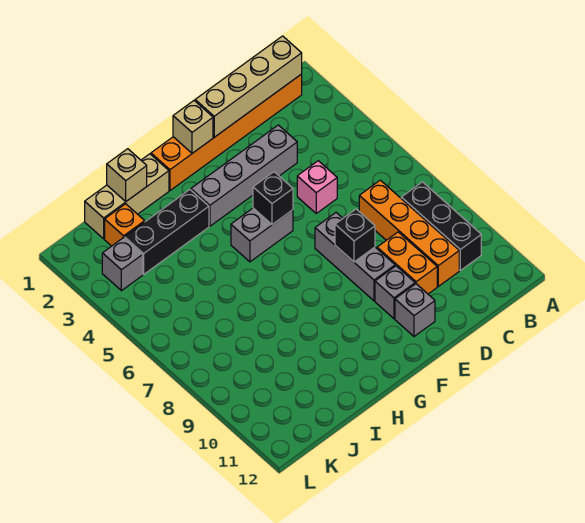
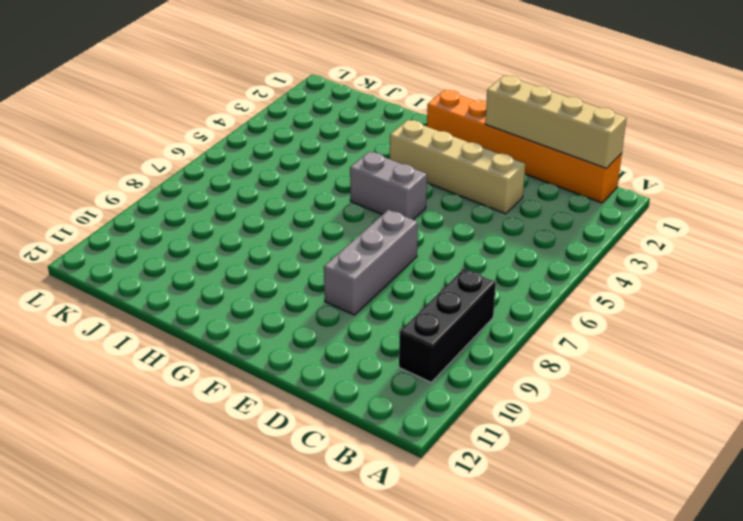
tan 1x4 brick [390,120,525,214] -> grey 1x4 brick [191,125,297,226]
none -> orange 1x4 brick [359,180,459,286]
none -> pink 1x1 brick [297,161,337,213]
none -> orange 1x2 brick [377,232,437,294]

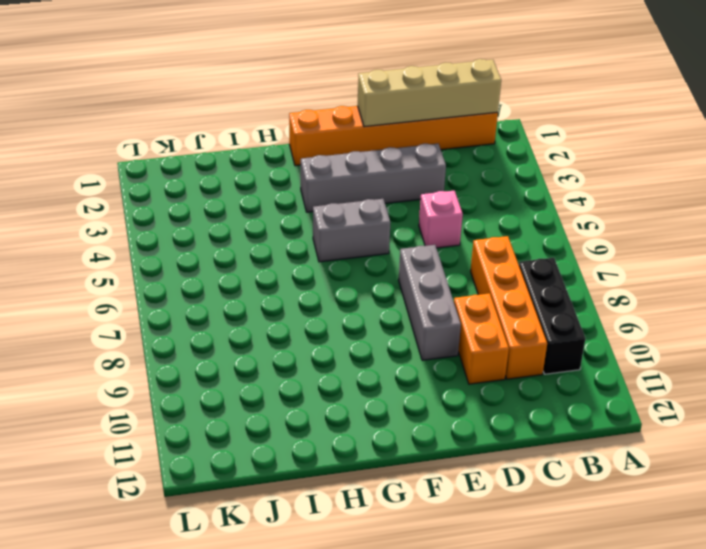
none -> grey 1x1 brick [375,266,415,319]
none -> grey 1x1 brick [395,284,435,336]
none -> tan 1x3 brick [85,154,169,239]

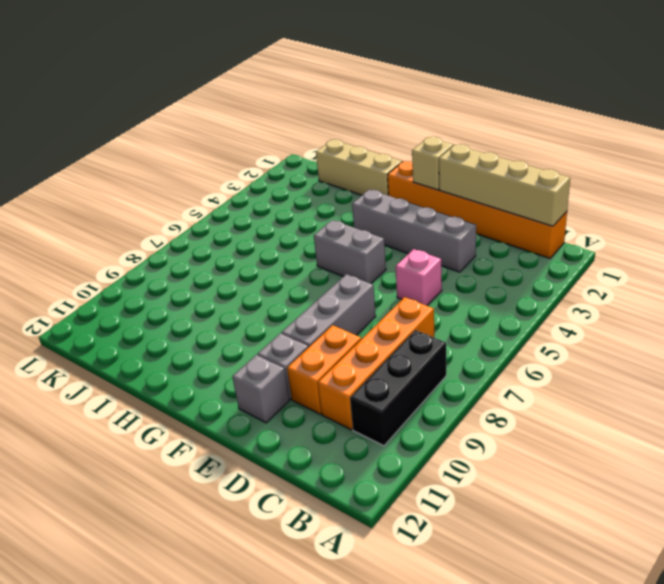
none -> black 1x3 brick [125,190,209,274]
none -> orange 1x1 brick [105,204,145,246]
none -> grey 1x1 brick [102,238,143,291]

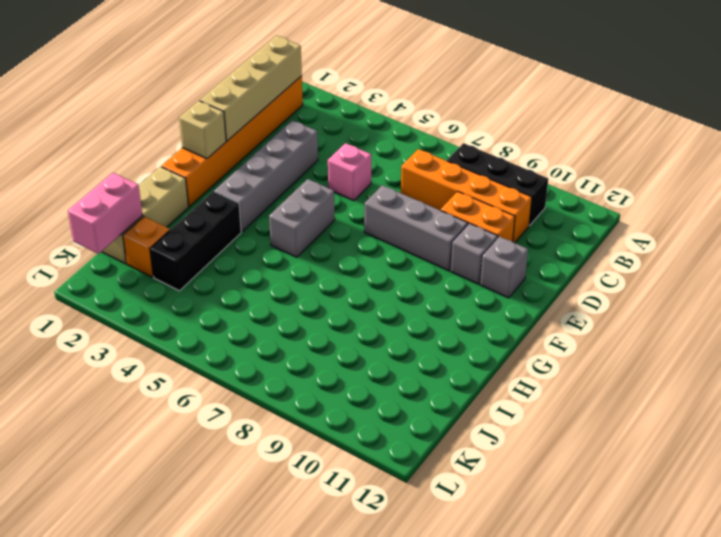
pink 1x2 brick [68,173,143,254] -> none
none -> grey 1x1 brick [102,238,143,291]
none -> black 1x1 brick [335,209,375,262]
none -> black 1x1 brick [253,172,293,225]

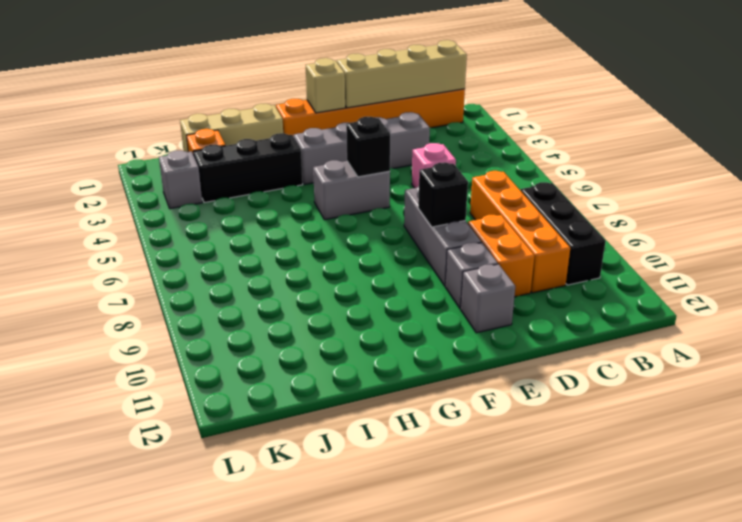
none -> tan 1x1 brick [107,149,147,201]

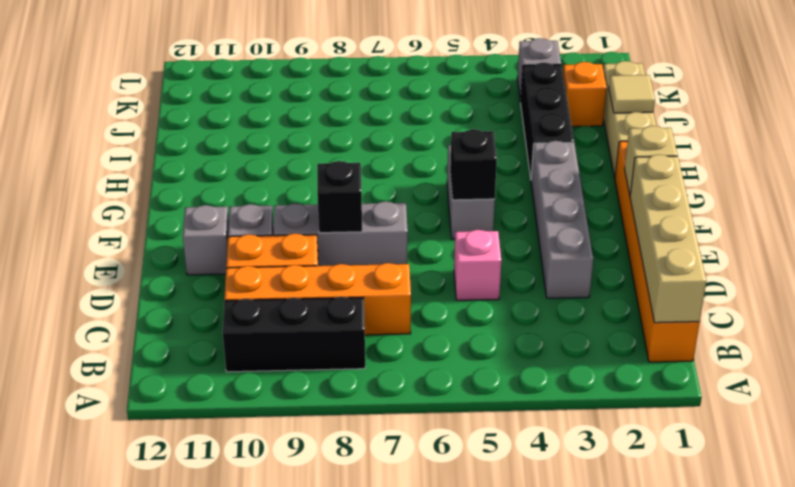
tan 1x1 tile [609,75,655,113] -> tan 1x1 brick [107,149,147,201]

